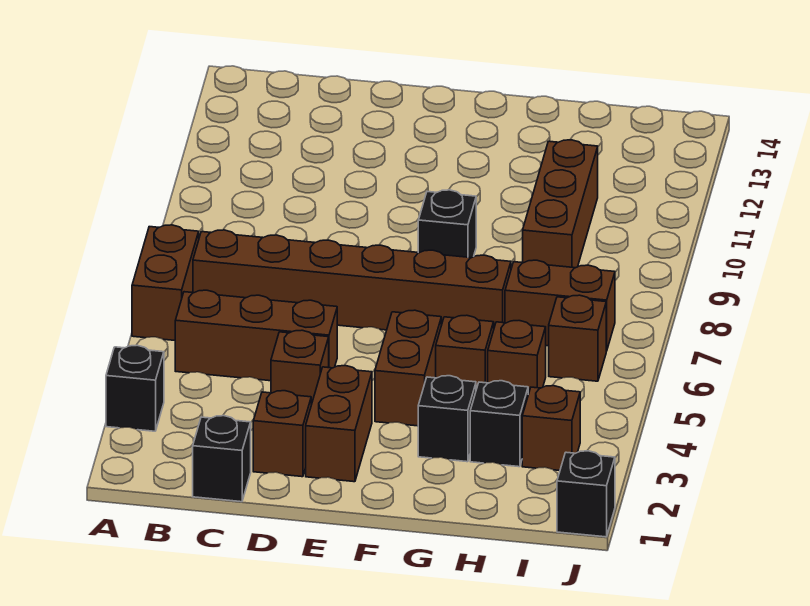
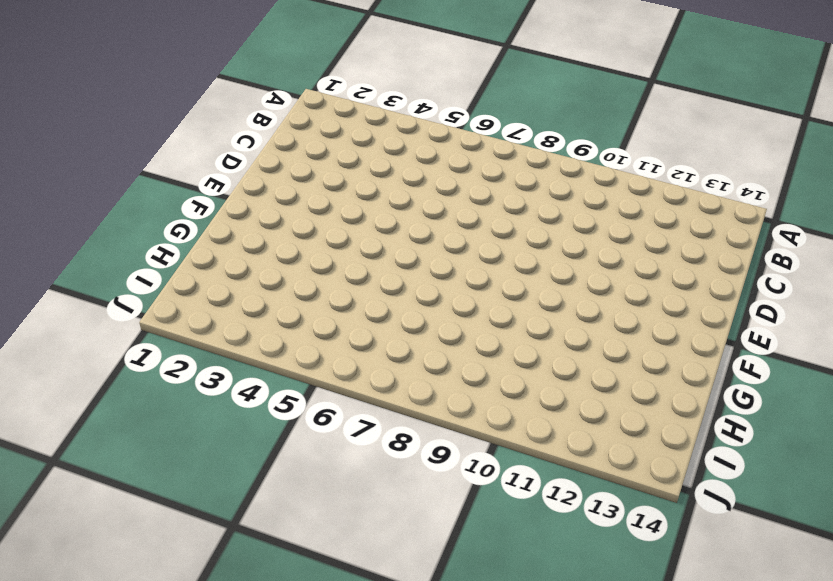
none -> black 1x1 brick [106,345,164,431]
none -> brown 1x2 brick [132,225,199,340]
none -> brown 1x3 brick [175,290,337,381]

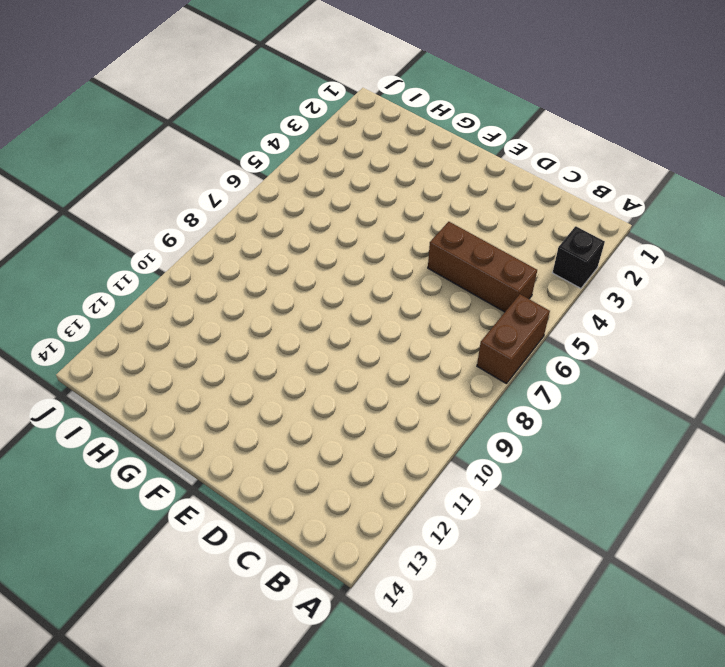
none -> brown 1x6 brick [193,230,511,330]
none -> black 1x1 brick [193,415,251,502]
none -> brown 1x1 brick [253,391,311,477]

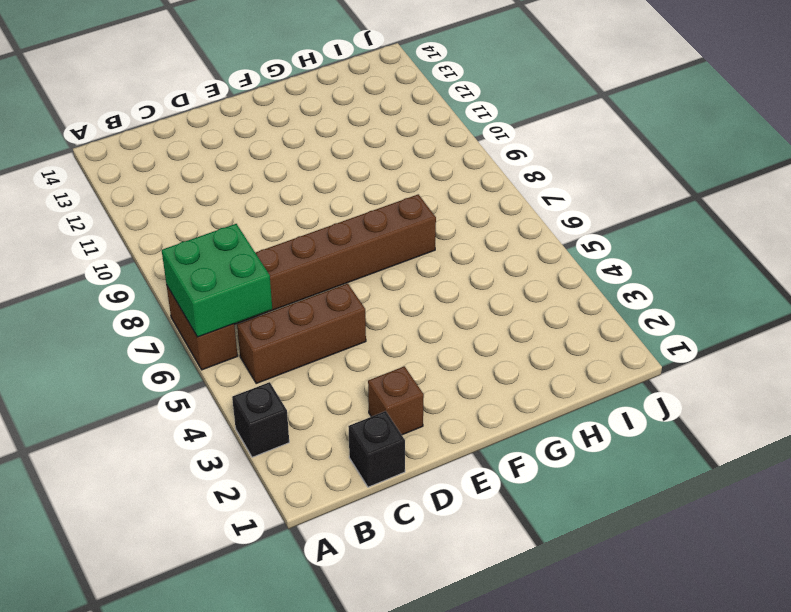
green 2x2 brick [162,224,272,337] -> none
none -> brown 1x1 brick [271,330,329,405]
none -> brown 1x2 brick [306,366,372,482]
none -> brown 1x2 brick [375,310,441,426]

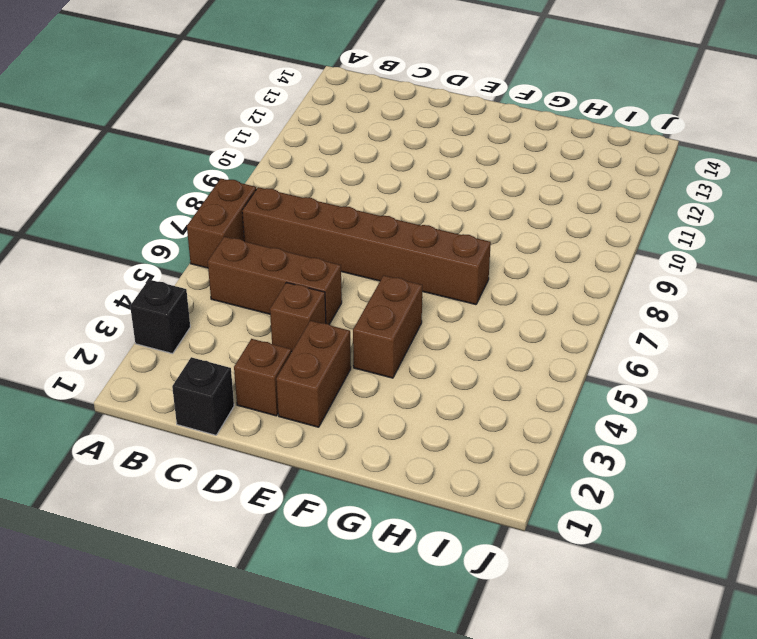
none -> black 1x1 brick [418,190,476,258]
none -> black 1x1 brick [418,376,476,462]
none -> brown 1x1 brick [436,315,494,389]

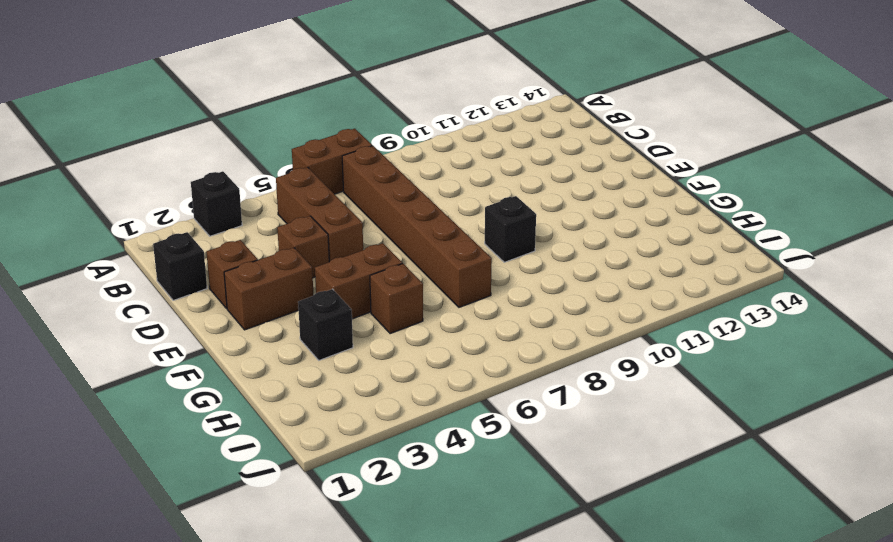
none -> black 1x1 brick [470,381,528,467]
none -> brown 1x1 brick [488,321,546,394]
none -> brown 1x2 brick [505,260,615,351]

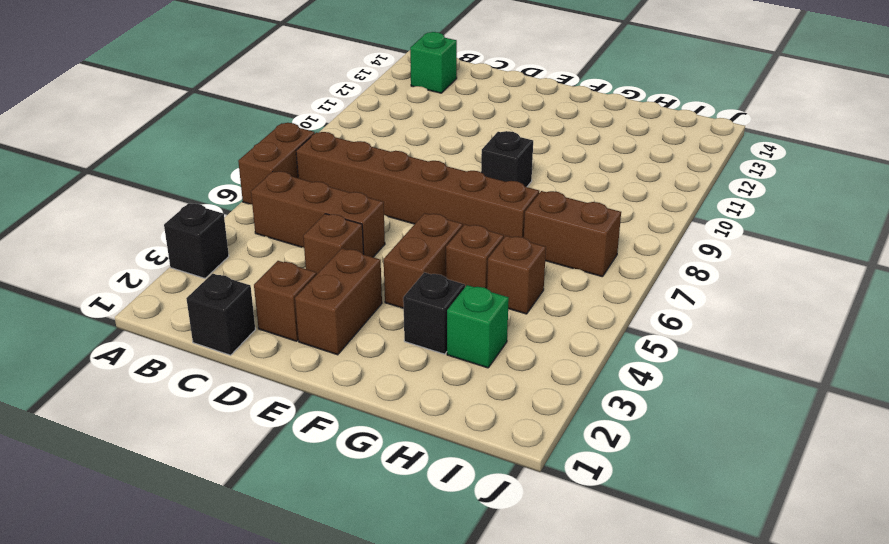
green 1x1 brick [410,32,457,93] -> none
green 1x1 brick [447,285,509,368] -> black 1x1 brick [470,381,528,467]
none -> brown 1x3 brick [523,140,598,268]
none -> brown 1x1 brick [522,386,580,471]
none -> brown 1x1 brick [549,295,606,381]

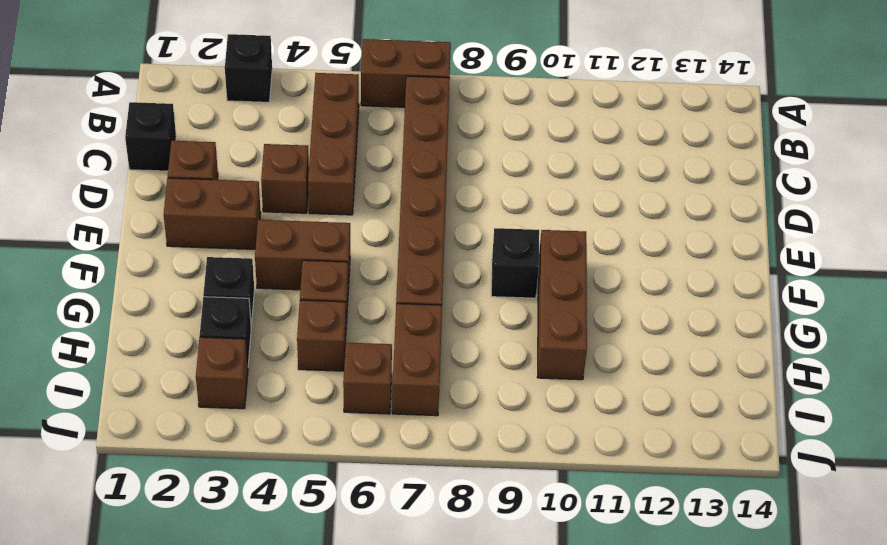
brown 1x3 brick [537,230,587,380] -> brown 1x3 brick turned to [523,140,598,268]
none -> black 1x1 brick [557,451,615,537]

